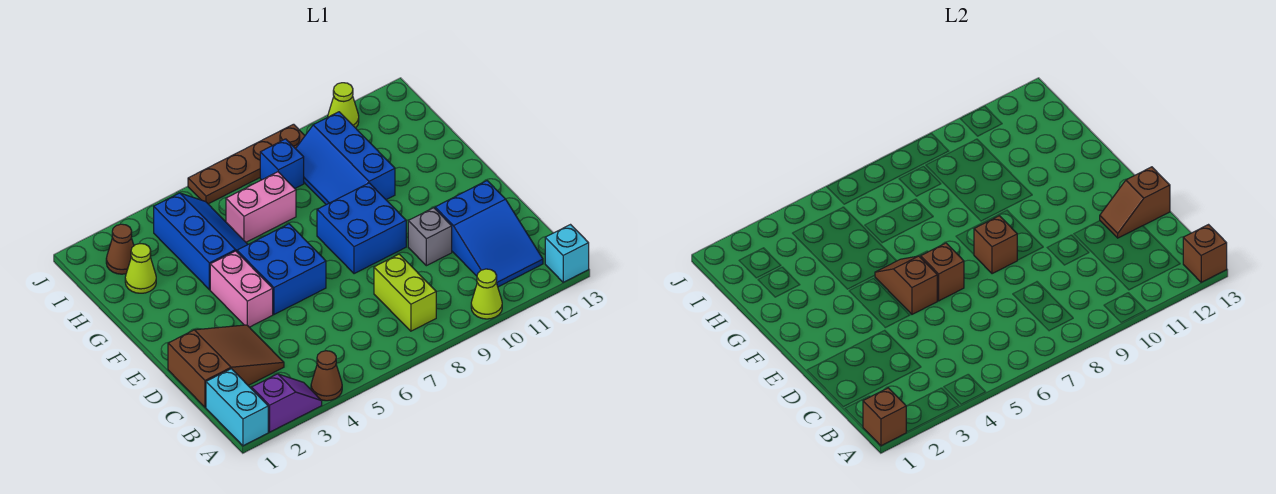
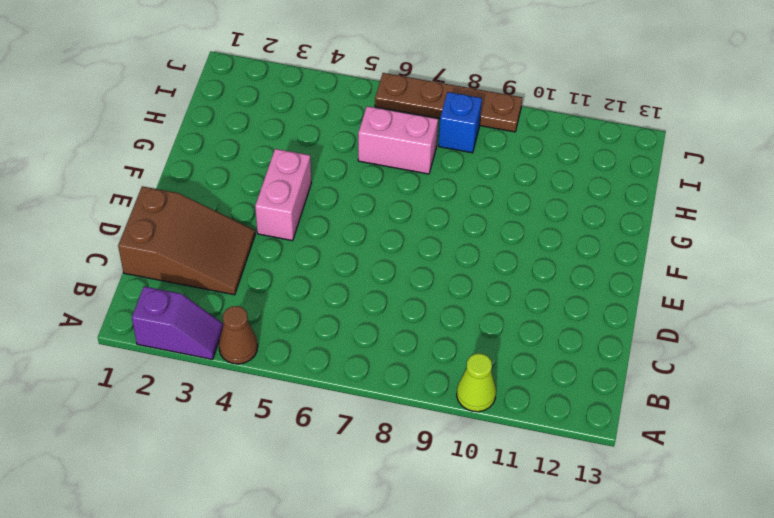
none -> cyan 1x2 brick [206,369,268,446]
none -> cyan 1x1 brick [545,225,589,282]
none -> lime 1x2 brick [374,254,436,331]

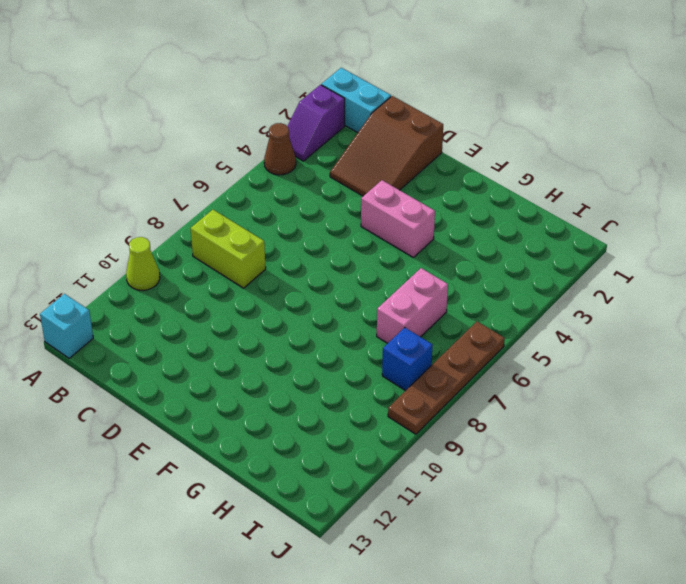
none -> blue 2x3 slope [435,181,543,287]
none -> grey 1x1 brick [408,208,452,266]
none -> blue 2x2 brick [237,224,326,314]

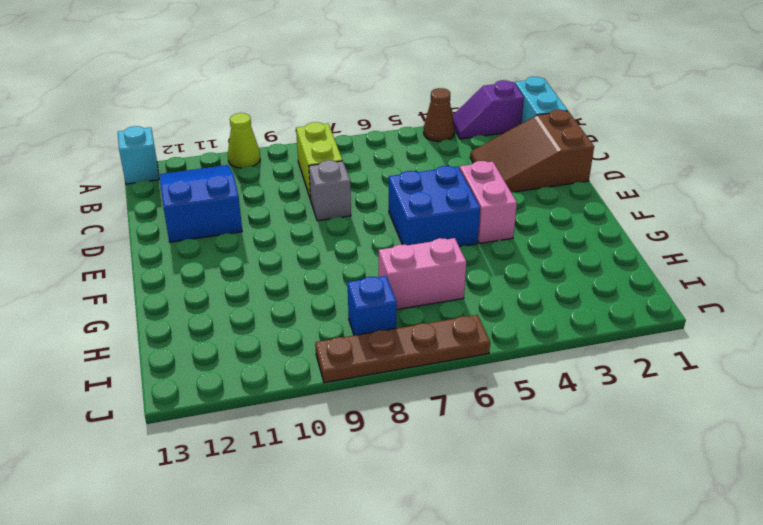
grey 1x1 brick [309,160,351,221] -> grey 1x1 brick moved to [408,208,452,266]
none -> blue 2x2 brick [317,183,406,274]
none -> blue 2x3 slope [154,193,248,290]
none -> blue 2x3 slope [296,112,395,205]

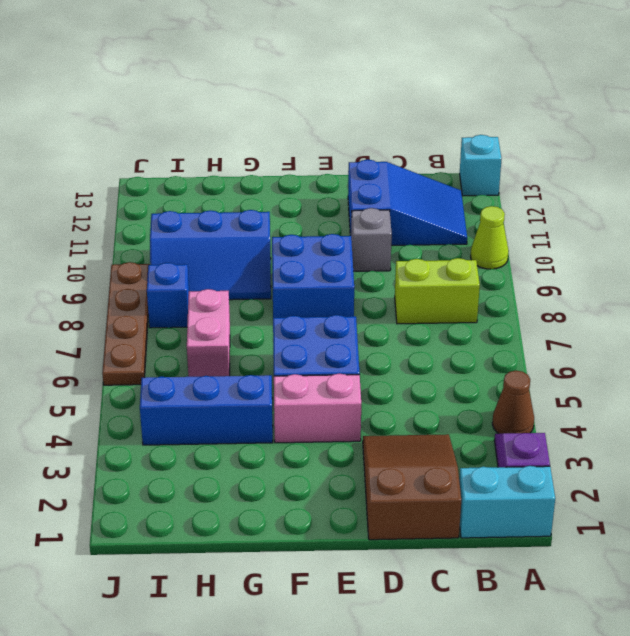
none -> lime 1x1 cone [125,244,156,293]
none -> brown 1x1 cone [106,224,134,274]
none -> lime 1x1 cone [328,83,359,128]

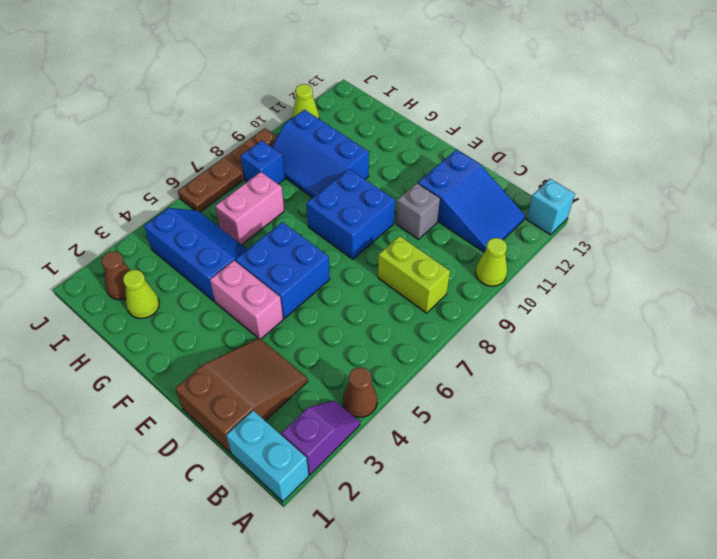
none -> brown 1x1 brick [863,388,906,446]
none -> brown 1x1 brick [1183,225,1227,282]
none -> brown 1x2 slope [1100,167,1170,238]

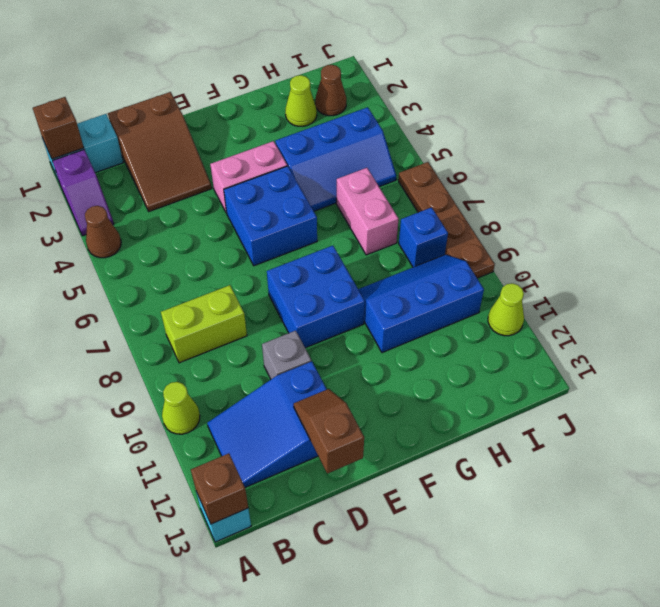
none -> brown 1x2 slope [875,256,937,314]
none -> brown 1x1 brick [921,243,964,301]
none -> brown 1x1 brick [974,216,1017,274]

